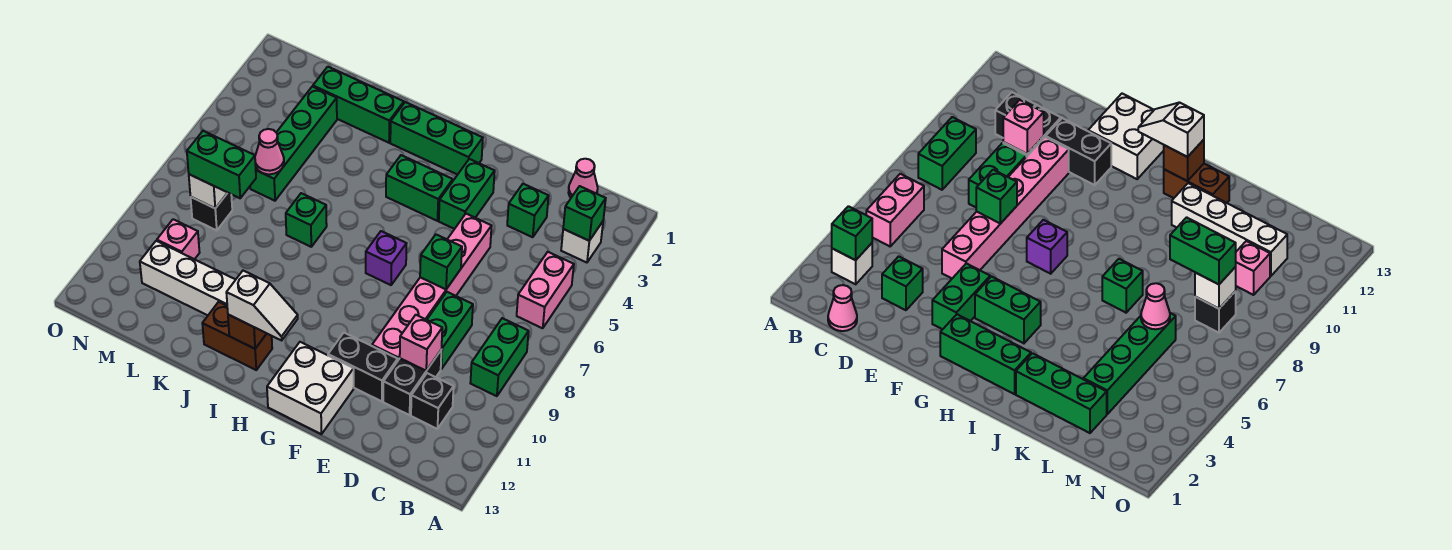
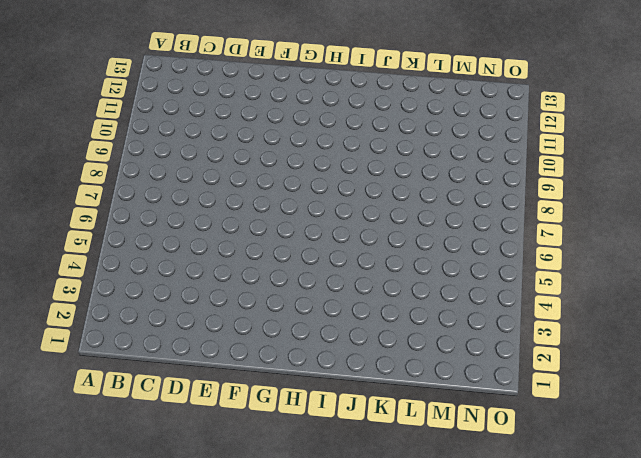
none -> white 1x1 brick [561,222,603,263]
none -> pink 1x2 brick [517,252,574,328]
none -> green 1x2 brick [470,318,529,396]
none -> pink 1x1 cone [568,159,598,197]

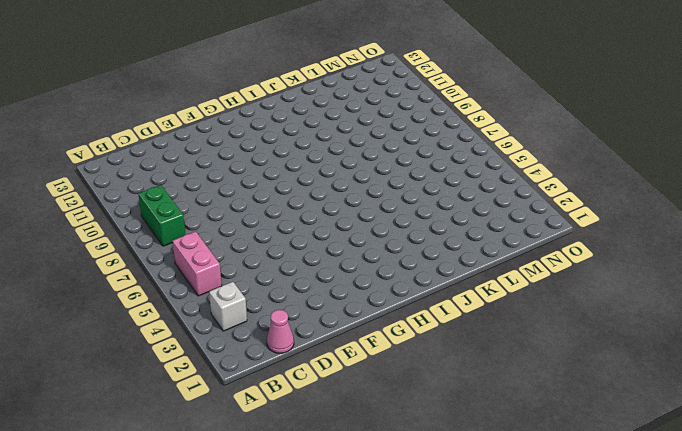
none -> black 1x1 brick [411,373,454,429]
none -> green 1x1 brick [507,184,549,237]
none -> green 1x2 brick [427,292,473,369]
none -> black 1x2 brick [383,351,441,415]

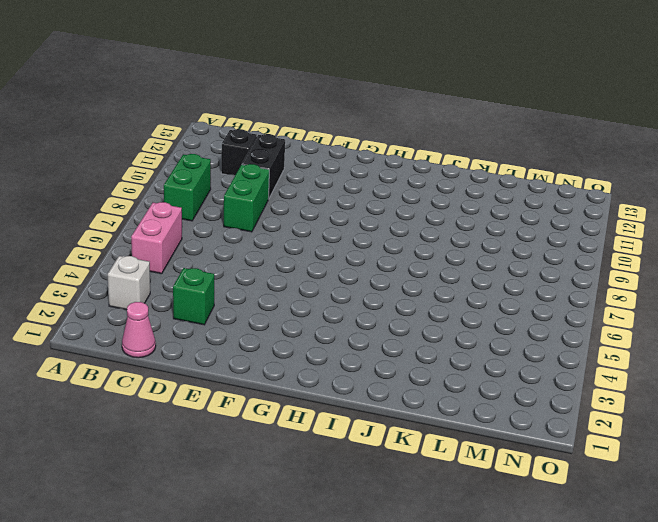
none -> pink 1x6 brick [372,214,492,360]
none -> black 1x2 brick [328,333,398,401]
none -> green 1x2 brick [439,159,495,229]
none -> white 2x2 brick [267,342,354,434]

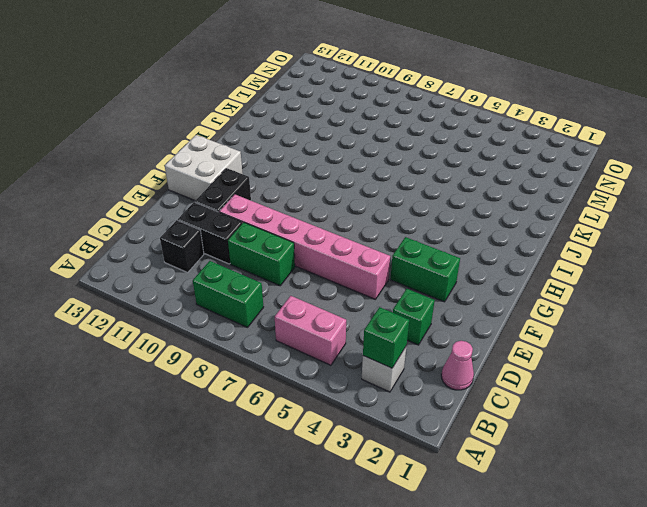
none -> green 1x3 brick [390,102,483,175]
none -> green 1x2 brick [386,155,453,221]
none -> purple 1x1 brick [366,231,407,285]
none -> brown 1x2 brick [202,302,272,370]

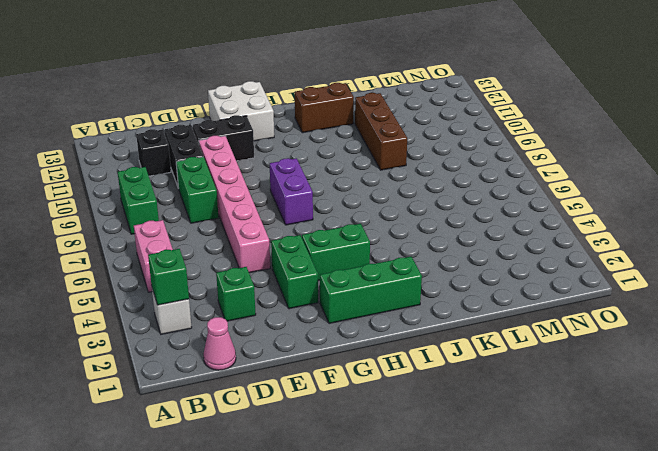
purple 1x2 brick [270,158,313,225] -> purple 1x1 brick [366,231,407,285]
brown 1x3 brick [355,93,407,170] -> white 1x4 brick [140,241,236,315]
none -> green 1x3 brick [313,67,404,143]
none -> green 1x1 brick [286,193,327,247]
none -> green 1x4 brick [250,87,337,201]
none -> black 1x1 brick [191,193,232,230]

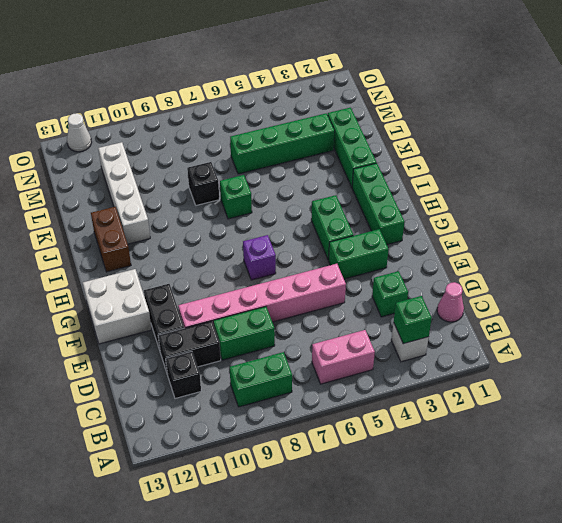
black 1x1 brick [187,162,219,205] -> black 1x1 brick moved to [191,193,232,230]
white 1x1 cone [67,113,92,152] -> none
none -> pink 1x1 brick [157,219,200,259]
none -> pink 1x1 brick [400,315,442,371]
none -> green 1x1 brick [420,235,462,289]
none -> brown 1x1 brick [228,315,267,349]

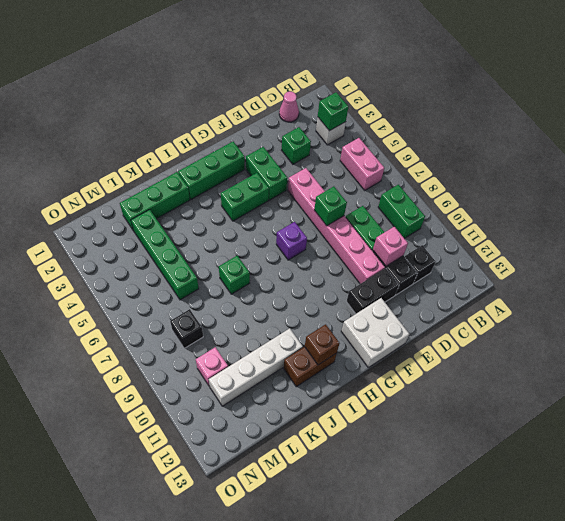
none -> pink 1x1 cone [255,129,284,174]
none -> white 1x1 brick [189,174,228,208]
none -> white 1x2 slope [226,271,298,340]
none -> green 1x2 brick [187,131,256,198]

